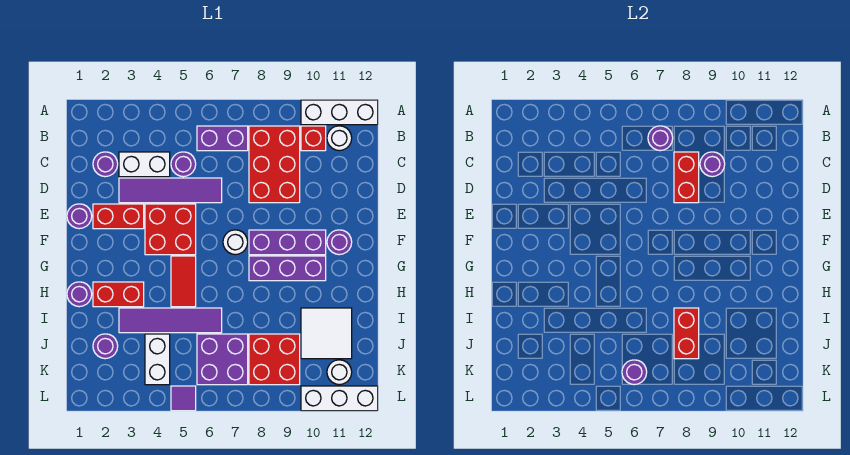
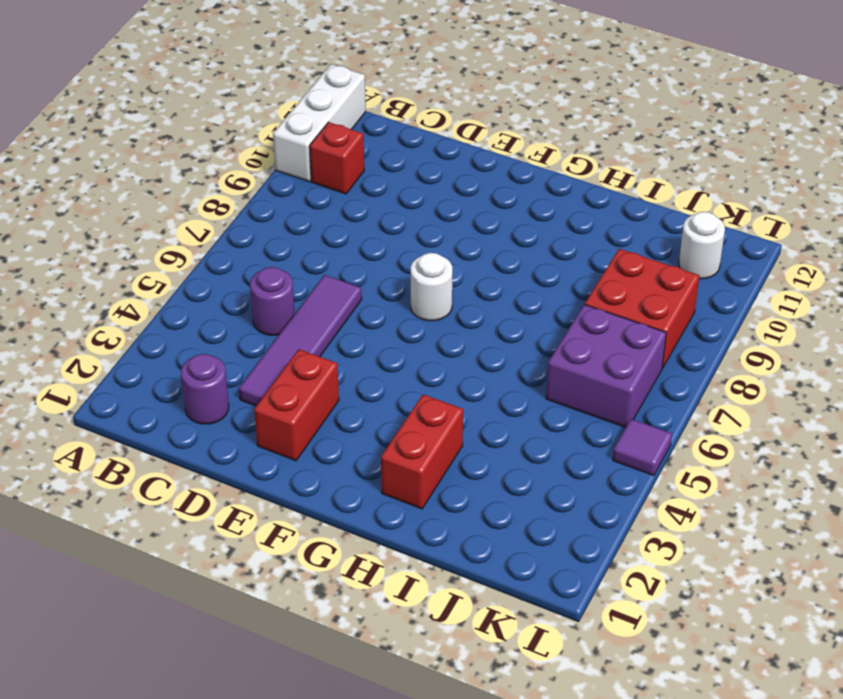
none -> purple 1x2 brick [197,126,248,151]
none -> red 2x3 brick [249,126,300,203]
none -> white 1x1 round brick [327,126,352,151]
none -> white 1x2 brick [119,152,170,177]

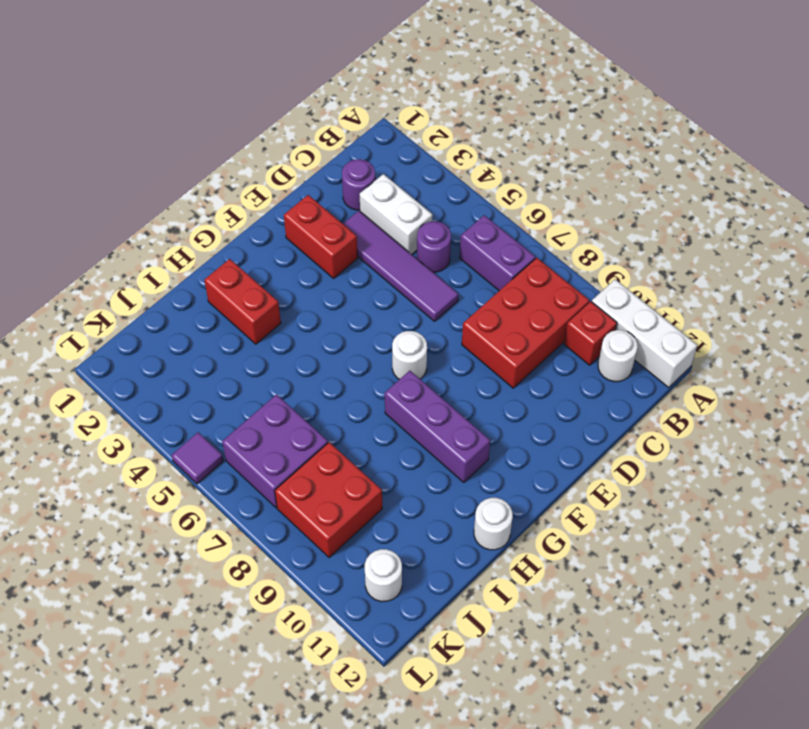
white 1x1 round brick [474,498,513,550] -> none
none -> purple 1x1 round brick [67,204,92,229]
none -> red 2x2 brick [145,204,196,255]
none -> purple 1x3 brick [249,230,326,255]
none -> purple 1x1 round brick [327,230,352,255]

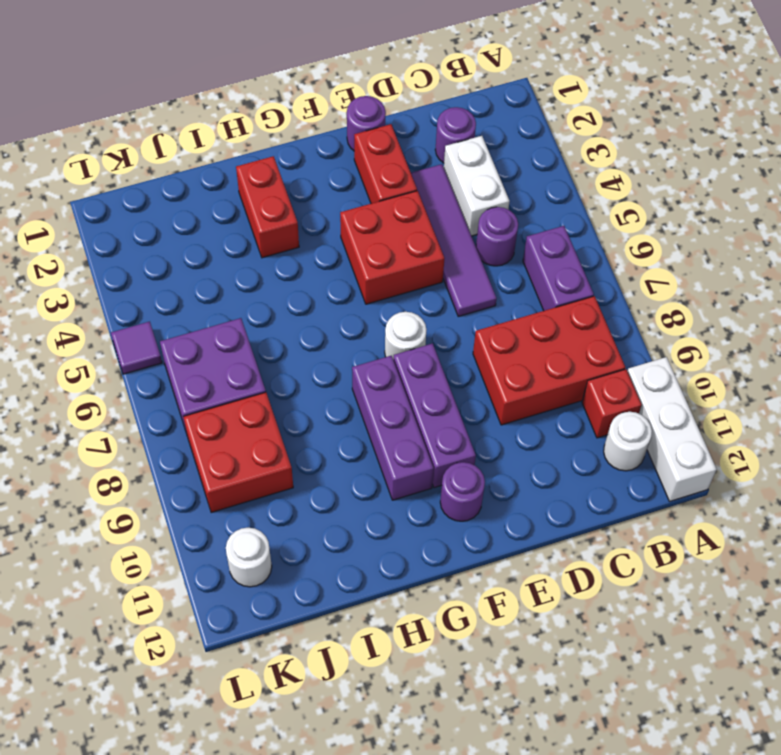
none -> red 1x2 tile [171,256,196,307]
none -> purple 1x1 round brick [67,282,92,307]
none -> purple 1x4 tile [119,308,222,333]
none -> white 2x2 tile [301,308,352,359]

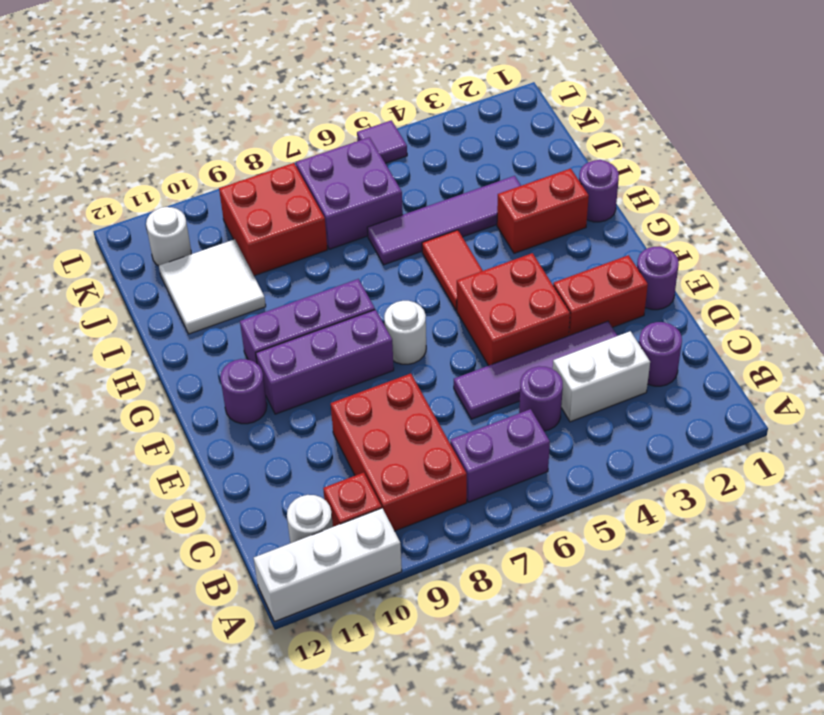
none -> purple 1x1 round brick [93,334,118,359]
none -> white 1x2 brick [145,334,170,385]
none -> white 1x3 brick [301,386,378,411]
none -> purple 1x1 round brick [648,126,673,151]

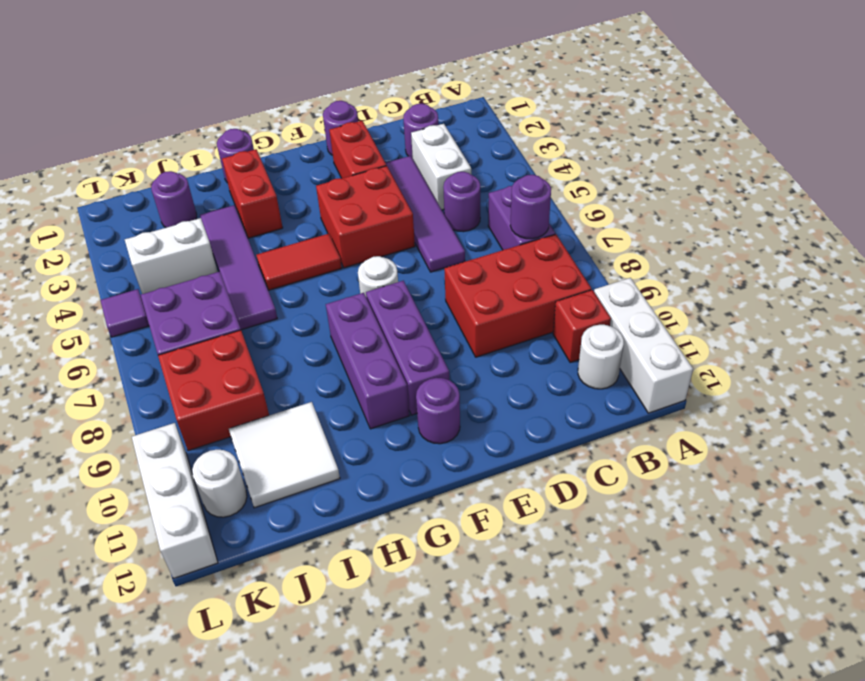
none -> red 1x2 brick [674,152,699,203]
none -> purple 1x1 round brick [700,152,725,177]
none -> red 1x2 brick [674,308,699,359]
none -> purple 1x1 round brick [622,360,647,385]

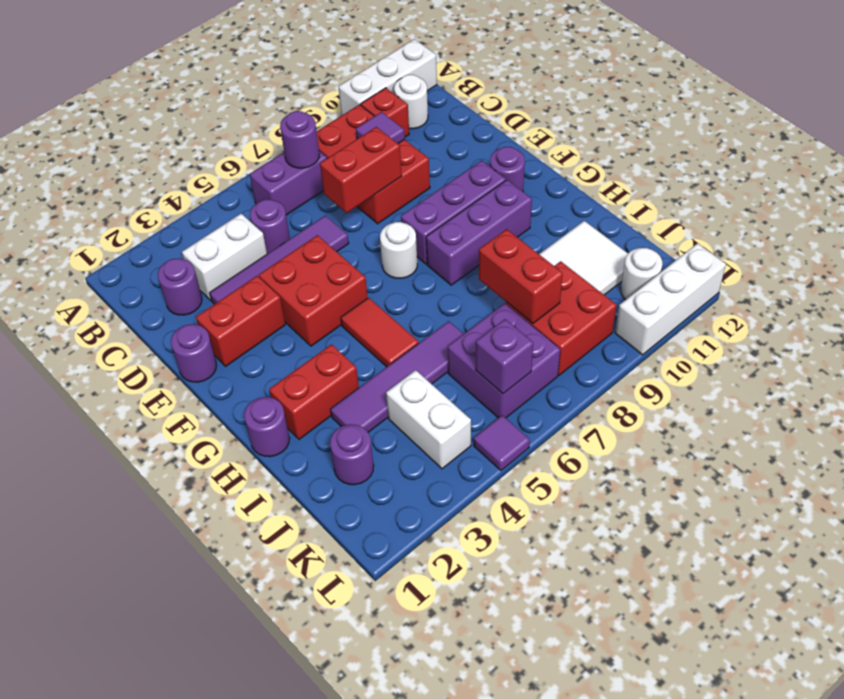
purple 1x1 tile [356,112,405,144] -> purple 1x1 round brick [700,152,725,177]
red 1x2 brick [320,127,402,213] -> red 1x2 brick turned to [674,152,699,203]
purple 1x1 brick [476,319,533,394] -> purple 1x1 round brick [622,360,647,385]

